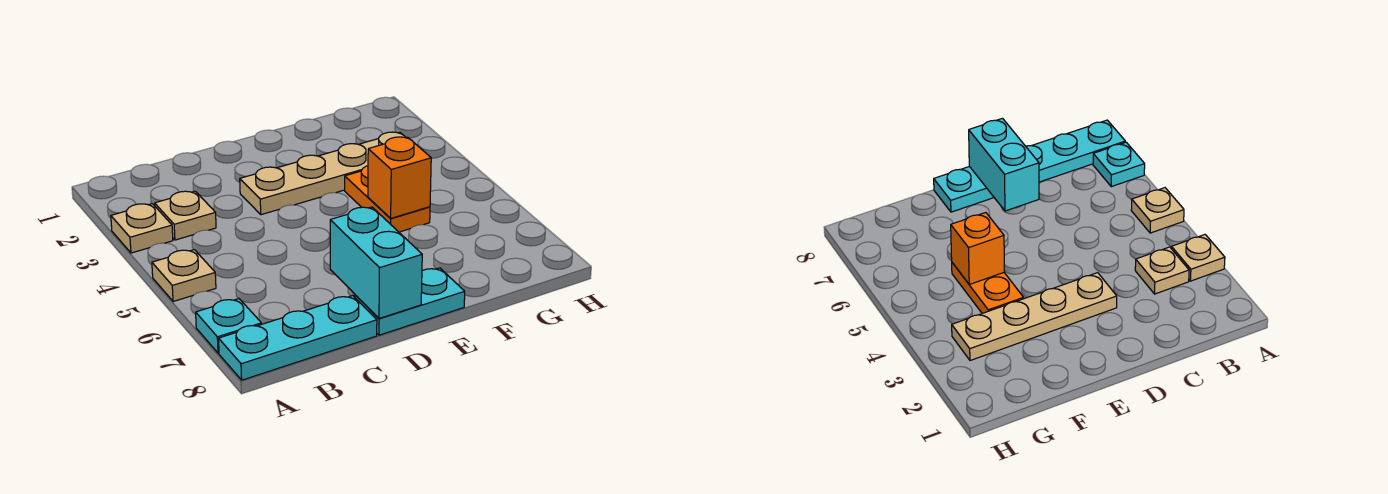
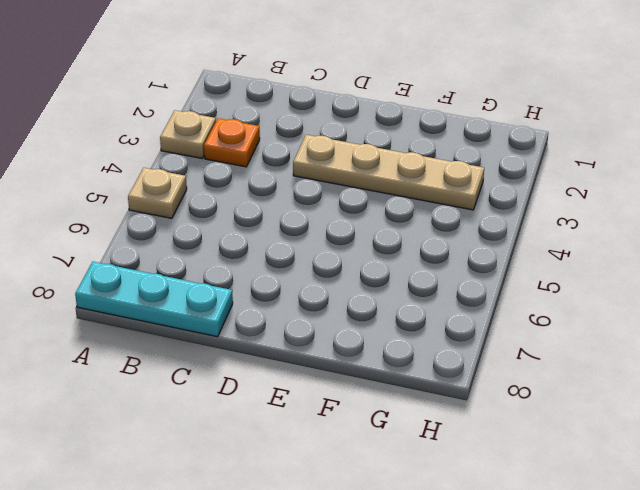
orange 1x1 plate [204,118,260,167] -> tan 1x1 plate [155,191,216,240]
none -> cyan 1x1 plate [196,299,261,353]
none -> cyan 1x2 plate [355,268,465,335]

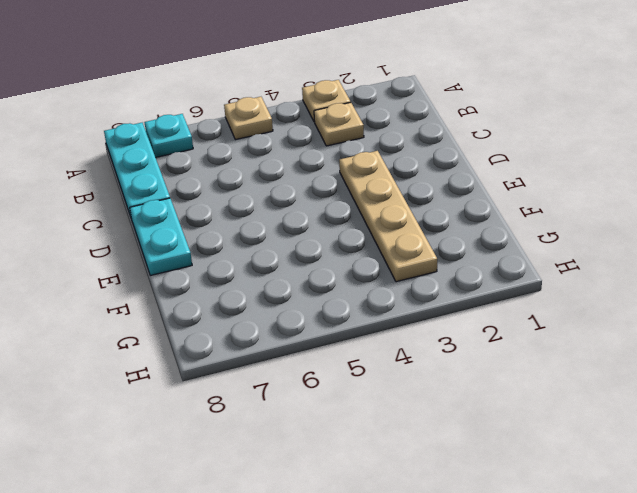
none -> orange 1x2 plate [345,166,430,232]
none -> cyan 1x2 brick [330,207,422,318]

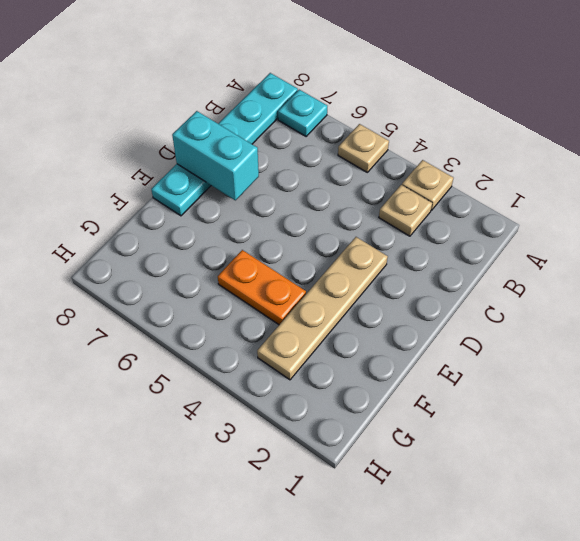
none -> orange 1x1 brick [368,137,431,218]

